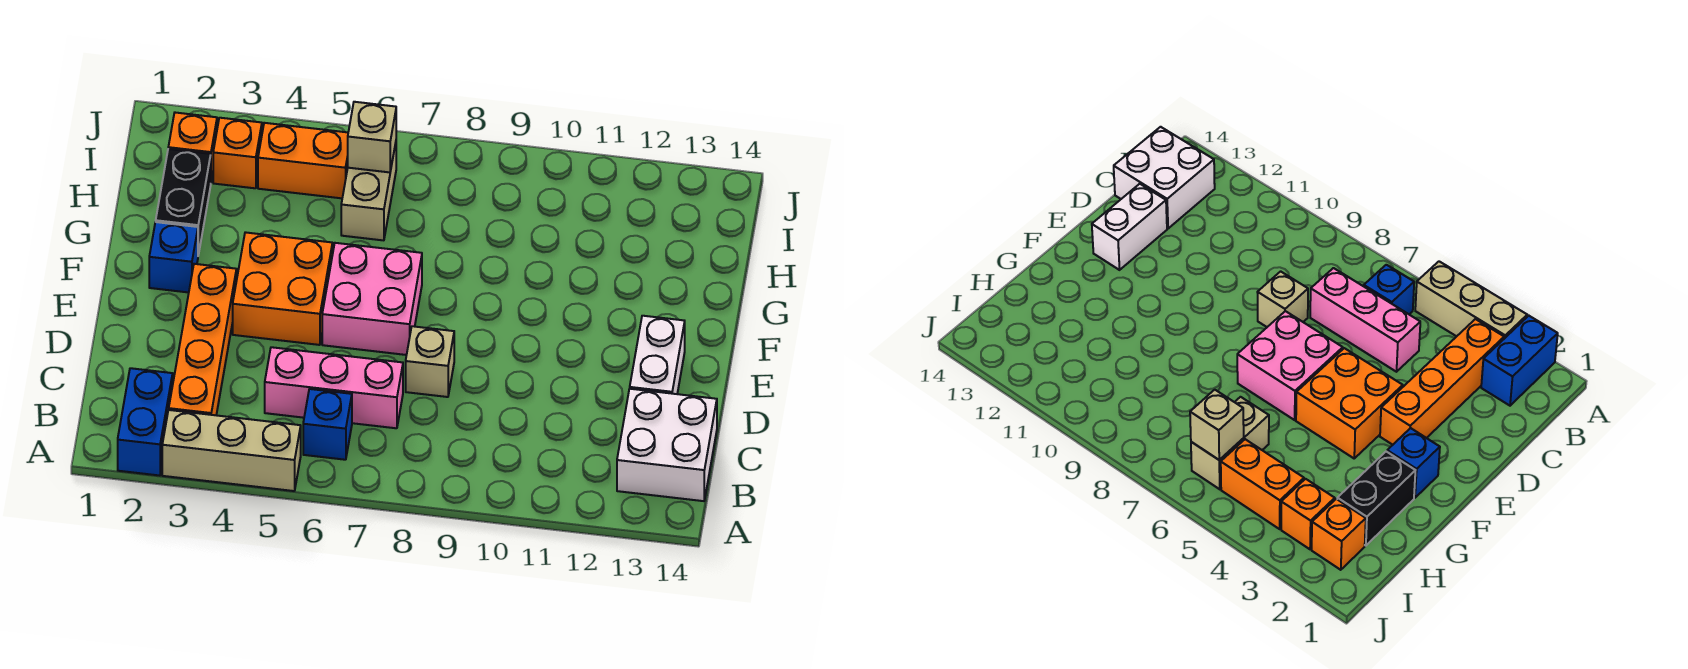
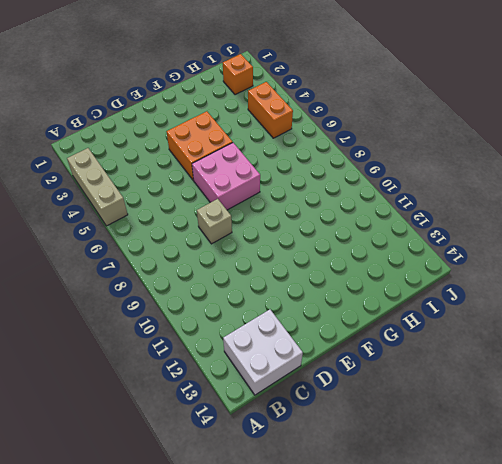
none -> blue 1x2 brick [118,368,173,476]
none -> orange 1x4 brick [169,264,237,415]
none -> blue 1x1 brick [303,389,352,460]

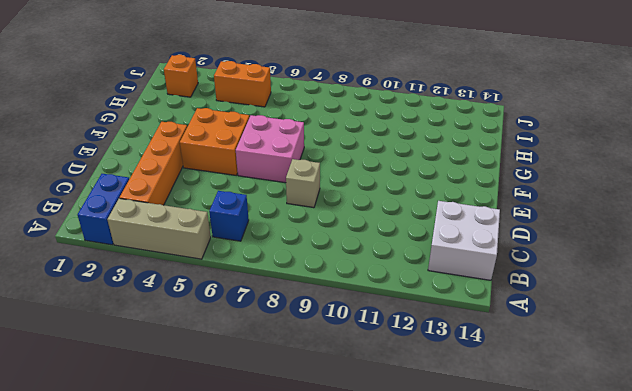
none -> pink 1x3 brick [265,347,403,428]
none -> white 1x2 brick [630,316,685,394]
none -> blue 1x1 brick [149,222,198,292]

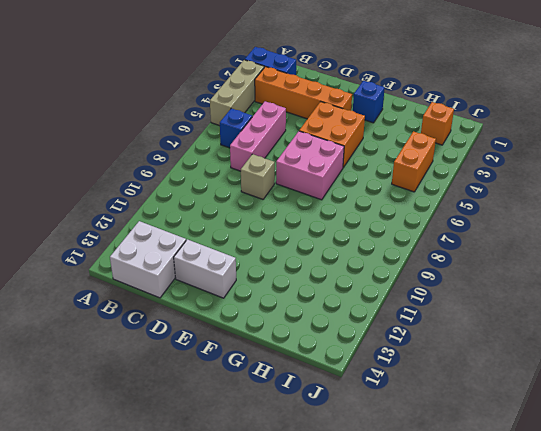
none -> black 1x2 brick [156,149,211,255]
none -> tan 1x2 brick [341,143,396,240]
none -> orange 1x1 brick [213,118,262,188]

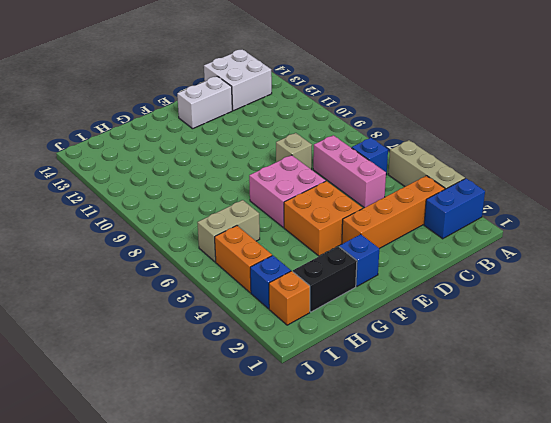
blue 1x1 brick [250,255,291,309] -> orange 1x1 brick [213,118,262,188]
none -> tan 1x1 brick [348,102,396,172]

